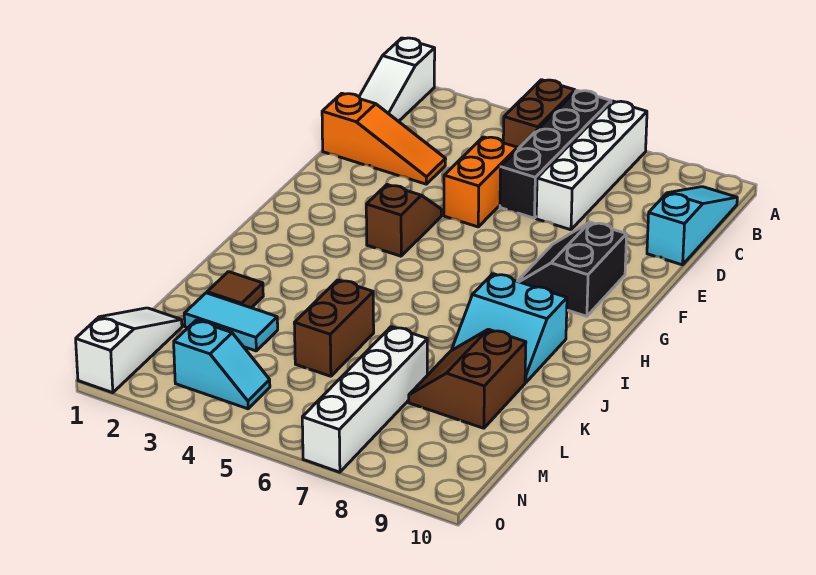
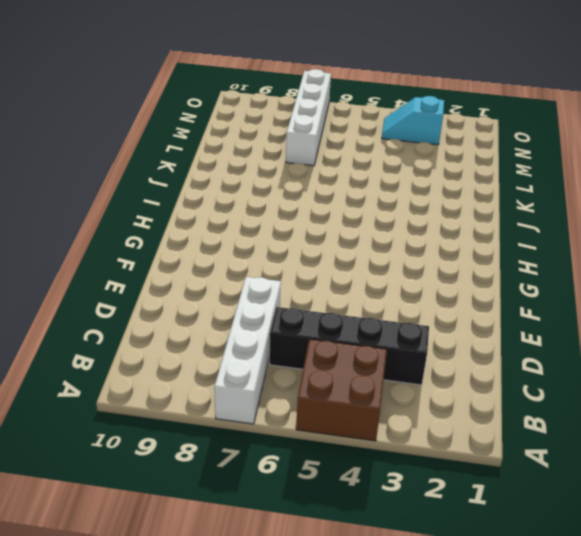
brown 2x2 brick [296,339,387,441] -> brown 1x2 brick [503,80,575,149]
black 1x4 brick [270,307,429,385] -> black 1x4 brick turned to [500,91,611,218]
none -> white 1x3 slope [359,38,435,122]
none -> cyan 1x3 slope [647,187,737,265]
none -> orange 1x3 slope [322,93,446,184]

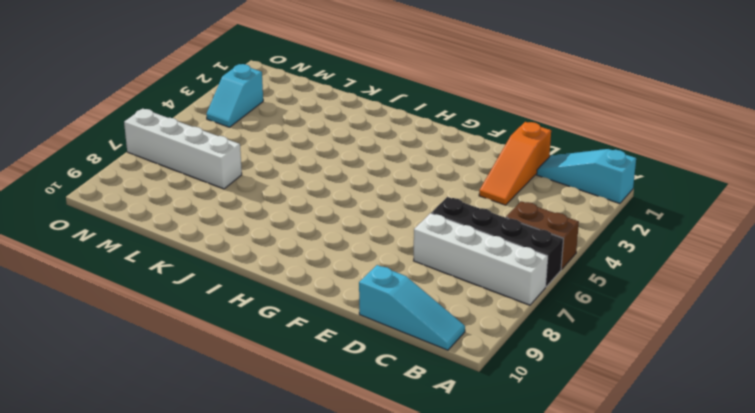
cyan 1x3 slope [537,149,636,203] -> white 1x3 slope [359,38,435,122]
none -> orange 1x2 brick [444,137,518,227]
none -> brown 1x2 slope [366,184,441,256]
none -> black 2x2 slope [517,222,627,316]

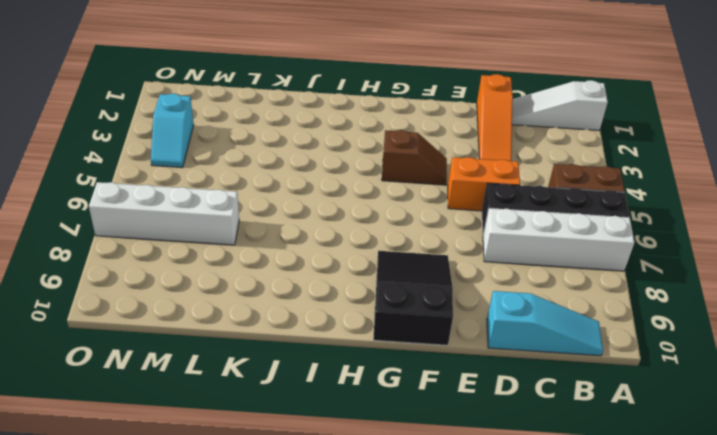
black 2x3 slope [373,251,453,345] -> black 2x2 slope [517,222,627,316]
none -> cyan 2x2 slope [452,274,567,383]
none -> brown 1x1 tile [207,272,263,308]
none -> brown 1x2 brick [294,280,374,376]

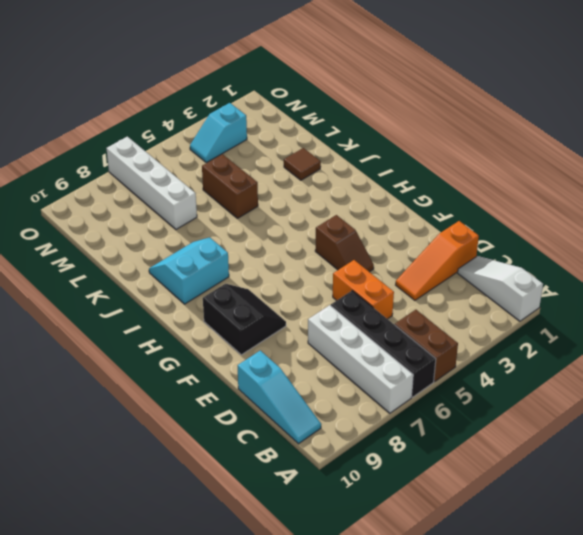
none -> brown 2x2 slope [409,329,526,428]
none -> cyan 1x2 tile [184,293,278,351]
none -> white 1x3 slope [76,308,182,393]

